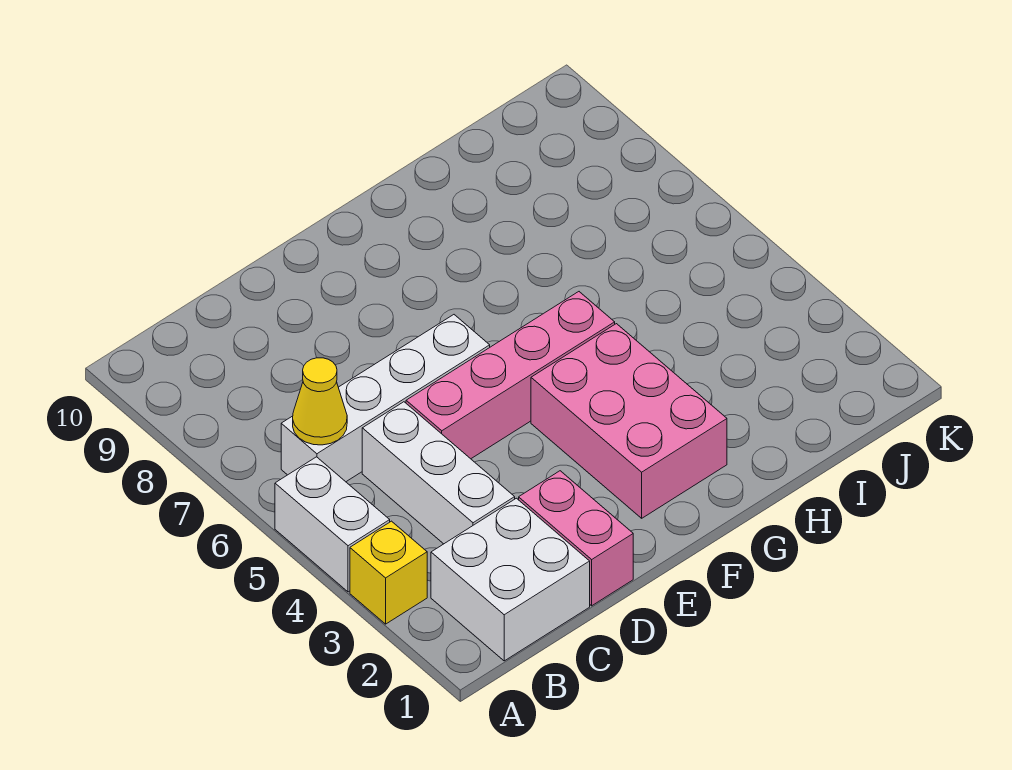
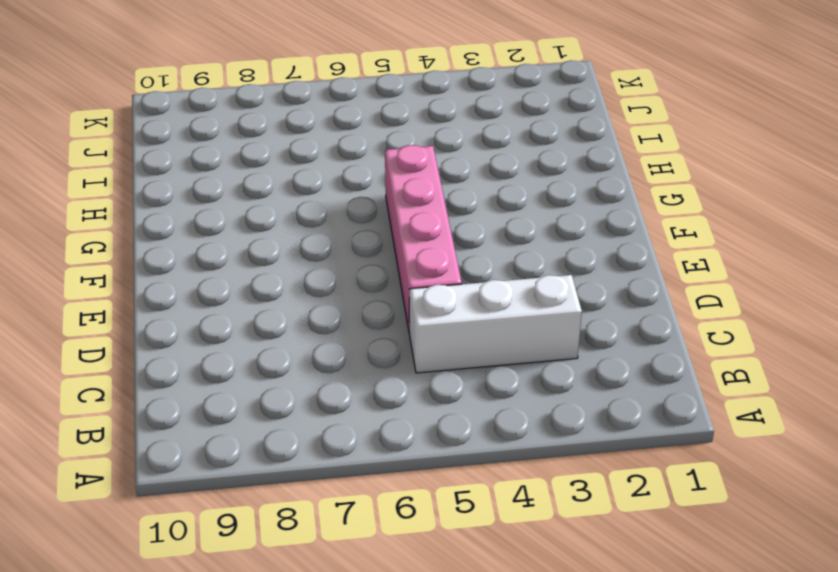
none -> yellow 1x1 brick [350,521,427,624]
none -> white 1x2 brick [275,457,390,592]

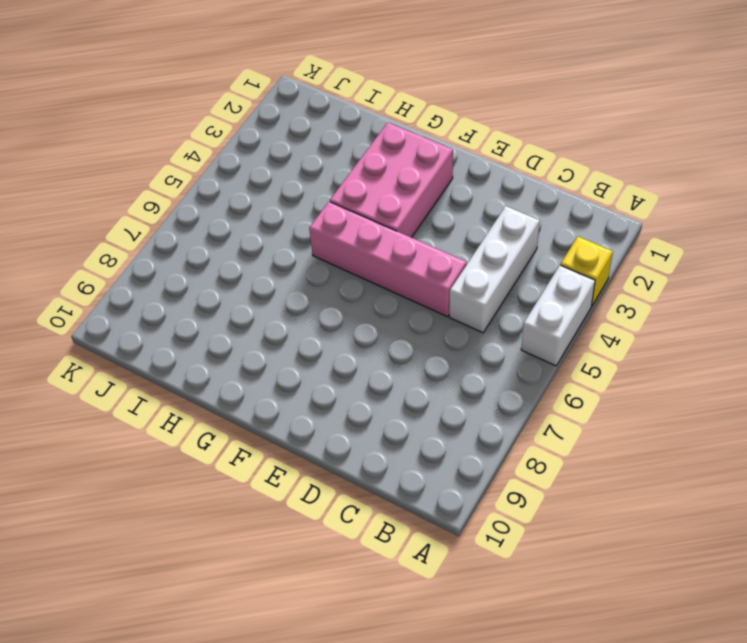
none -> white 2x2 brick [431,498,590,661]
none -> white 1x4 brick [281,315,490,482]

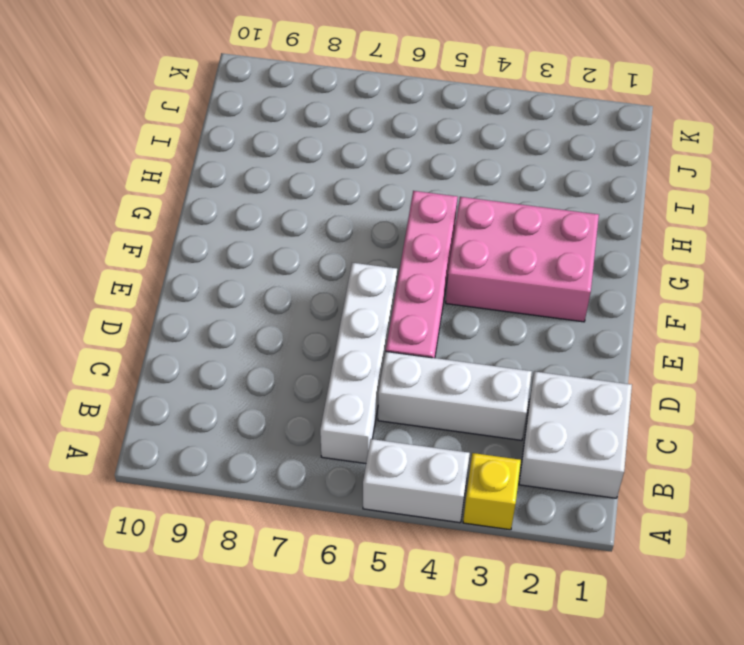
none -> pink 1x2 brick [519,471,633,606]
none -> yellow 1x1 cone [293,358,347,445]

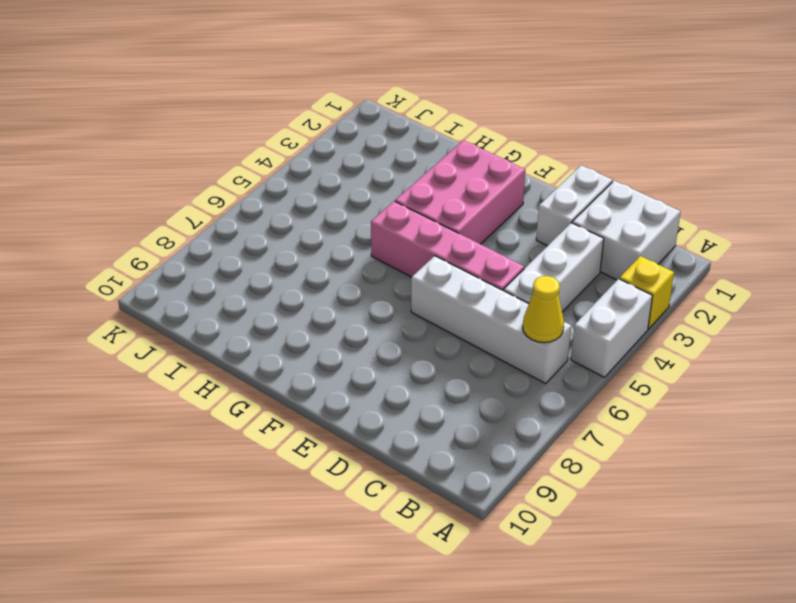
white 1x2 brick [536,165,613,246] -> pink 1x2 brick [519,471,633,606]

